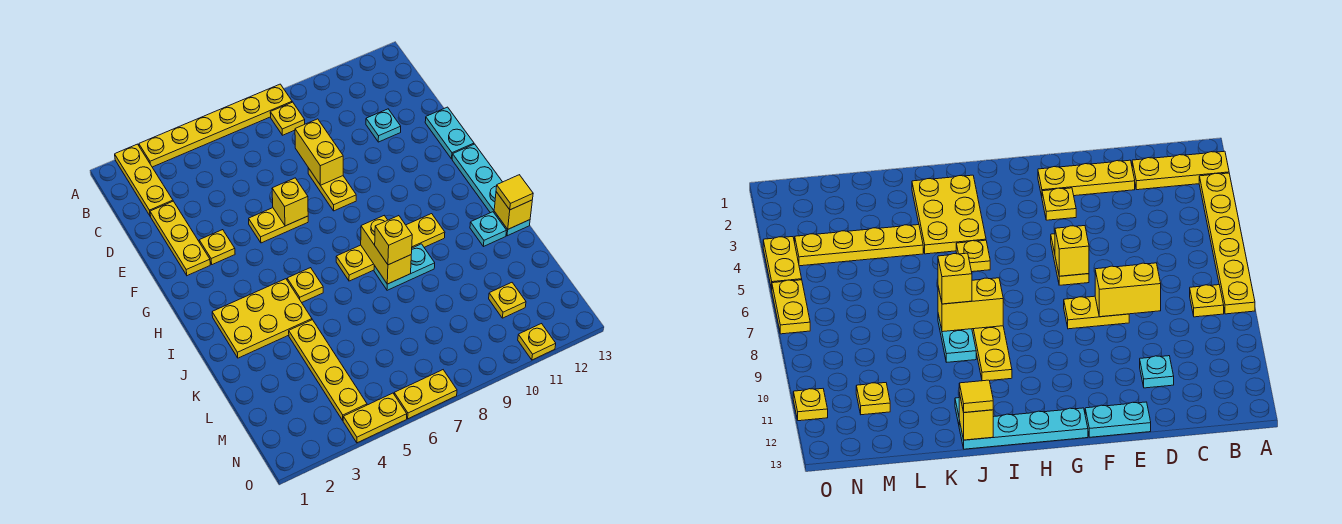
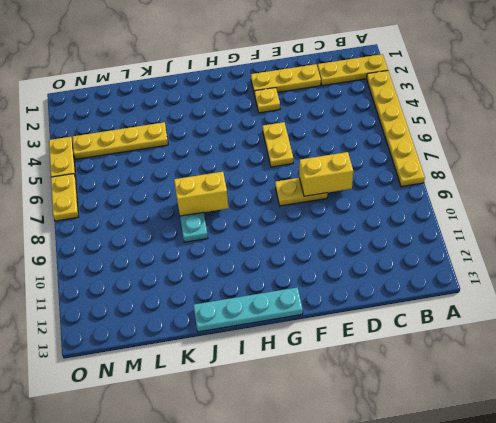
none -> yellow 1x1 plate [270,102,305,135]
none -> cyan 1x1 plate [366,109,401,142]
none -> cyan 1x2 plate [425,107,474,159]

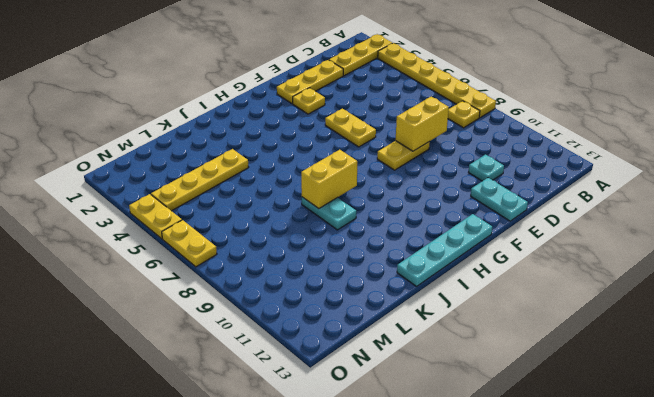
cyan 1x2 plate [471,178,528,221] -> cyan 1x2 plate turned to [425,107,474,159]
none -> yellow 2x3 plate [212,279,312,358]
none -> yellow 1x1 plate [287,268,323,302]
none -> yellow 1x4 plate [336,214,445,281]

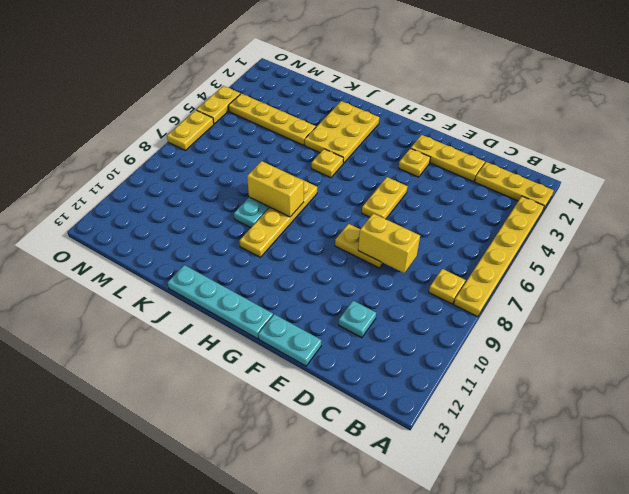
none -> cyan 1x1 plate [470,212,507,247]
none -> yellow 1x1 plate [489,283,526,318]
none -> yellow 1x1 plate [518,324,556,360]

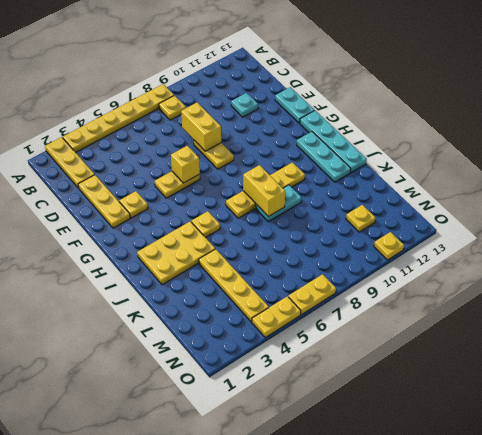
cyan 1x3 plate [297,132,351,182] -> cyan 1x1 plate [470,212,507,247]
none -> yellow 1x1 brick [494,192,532,229]
none -> yellow 1x1 brick [375,216,412,265]
none -> yellow 1x1 tile [496,175,533,210]

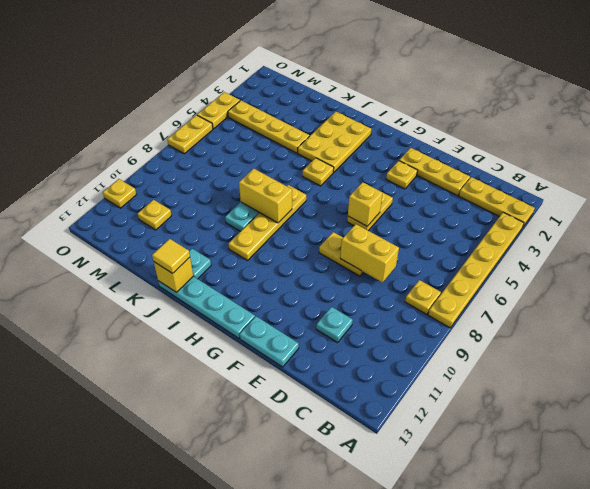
none -> yellow 1x1 brick [375,216,412,265]

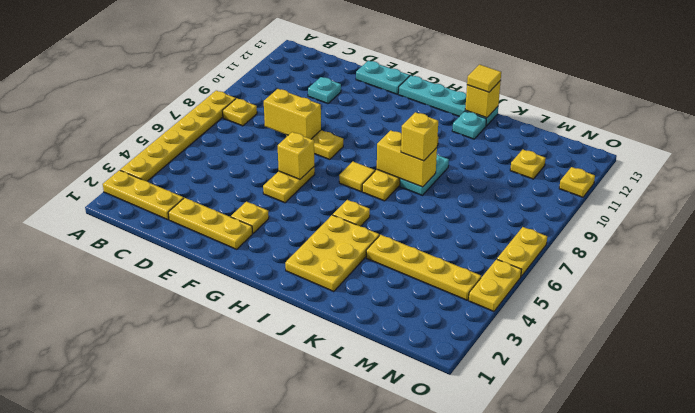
yellow 1x1 tile [339,161,375,192] -> none

